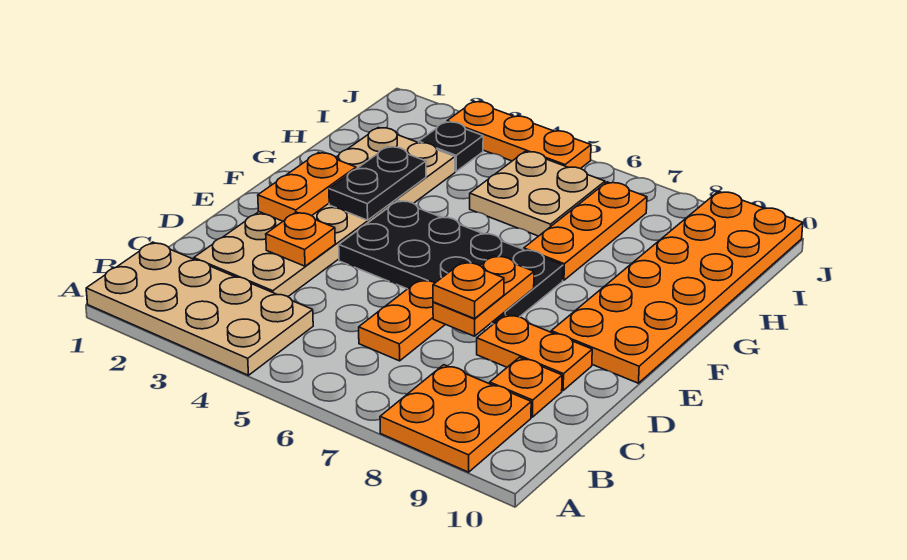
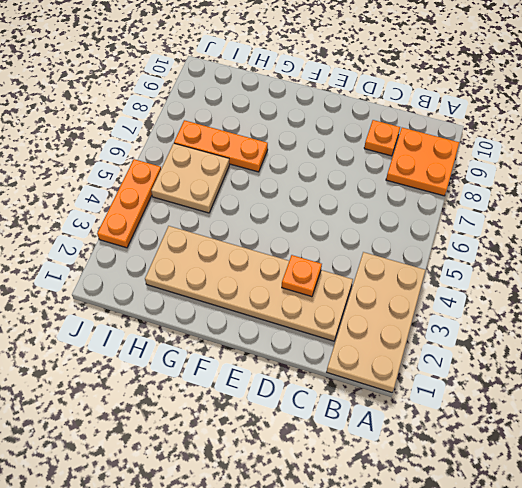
none -> orange 1x2 plate [359,279,445,361]
none -> orange 1x2 plate [477,314,592,391]
none -> black 2x4 plate [339,201,563,324]

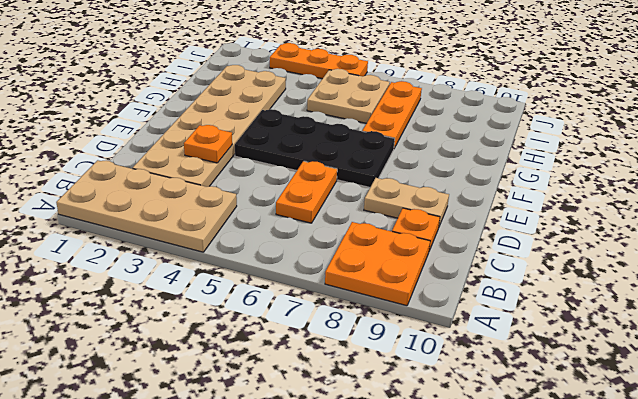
tan 1x2 plate [364,178,449,226] -> orange 1x2 plate [477,314,592,391]
none -> orange 2x6 plate [551,191,803,383]
none -> black 1x1 plate [419,122,483,171]
none -> orange 1x2 plate [433,255,534,336]

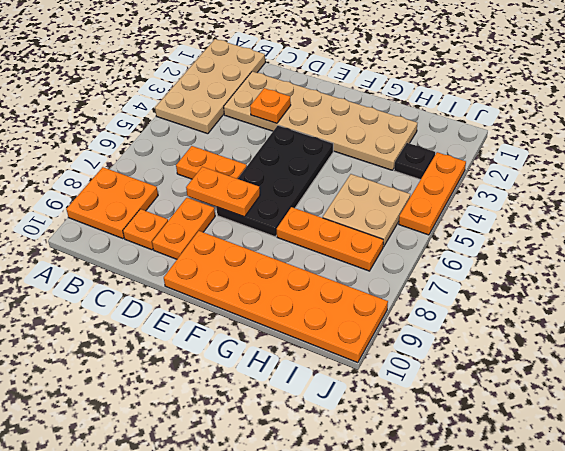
none -> orange 1x2 plate [258,153,356,221]
none -> black 1x2 plate [329,147,426,220]
none -> orange 1x1 plate [433,262,504,319]

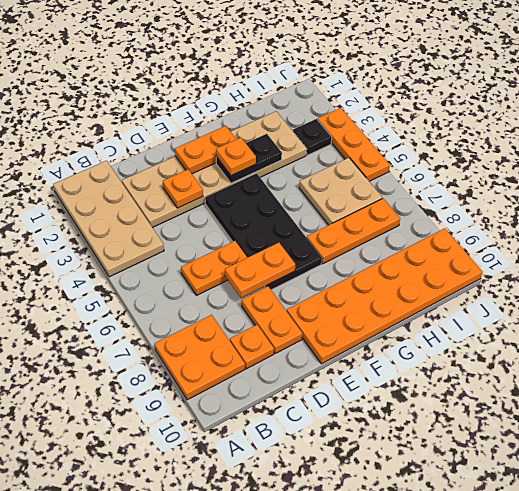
orange 1x1 plate [216,137,256,176] -> orange 1x1 plate moved to [433,262,504,319]

